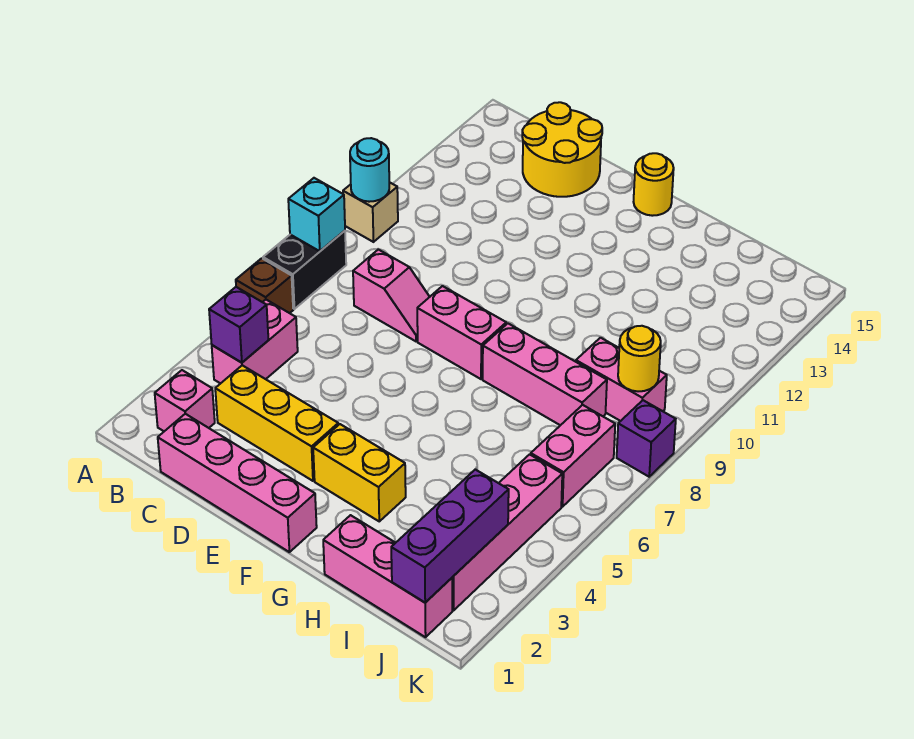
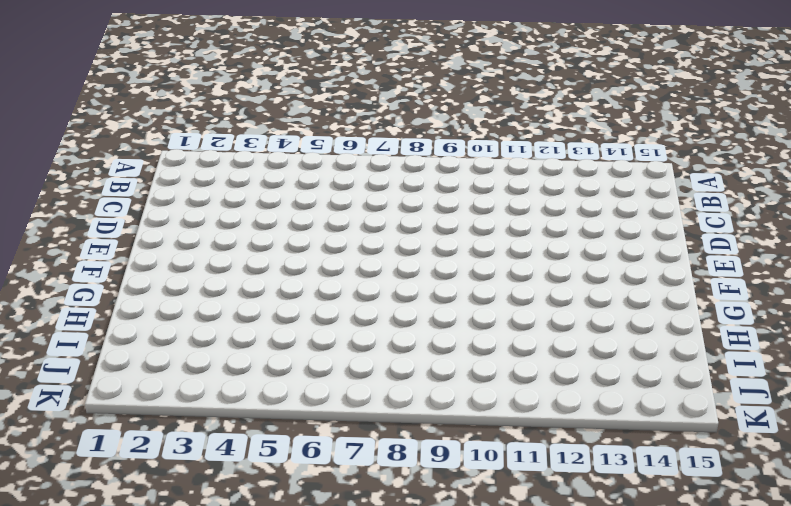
none -> brown 1x1 brick [236,258,293,313]
none -> black 1x2 brick [263,231,346,309]
none -> tan 1x1 brick [343,182,398,242]

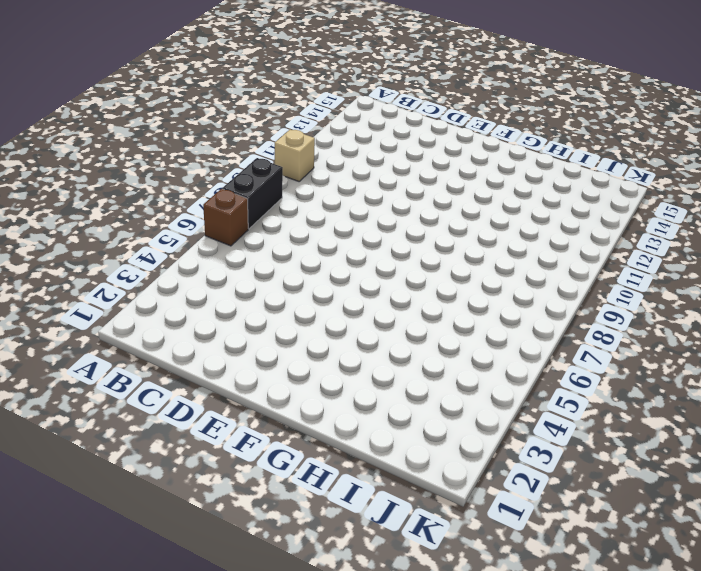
none -> pink 1x1 brick [155,370,215,431]
none -> pink 1x2 brick [212,300,298,384]
none -> pink 1x4 brick [158,414,317,552]

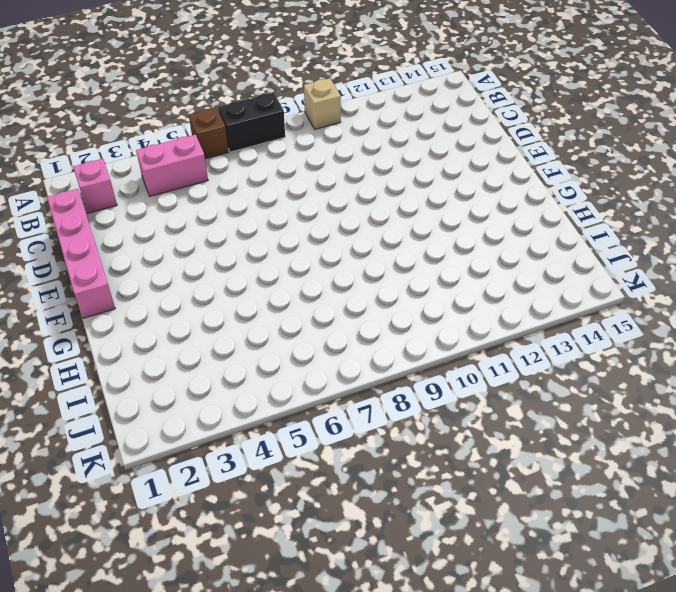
none -> yellow 1x3 brick [215,365,338,481]
none -> pink 1x2 slope [353,250,429,341]
none -> yellow 2x2 round brick [522,102,602,197]

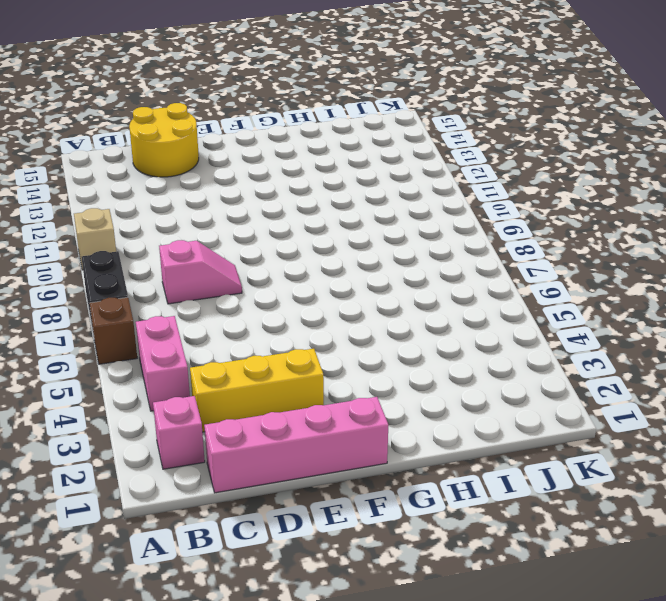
none -> pink 1x2 brick [417,286,506,379]
none -> yellow 1x2 brick [313,424,406,521]
none -> yellow 1x1 round brick [634,153,674,216]

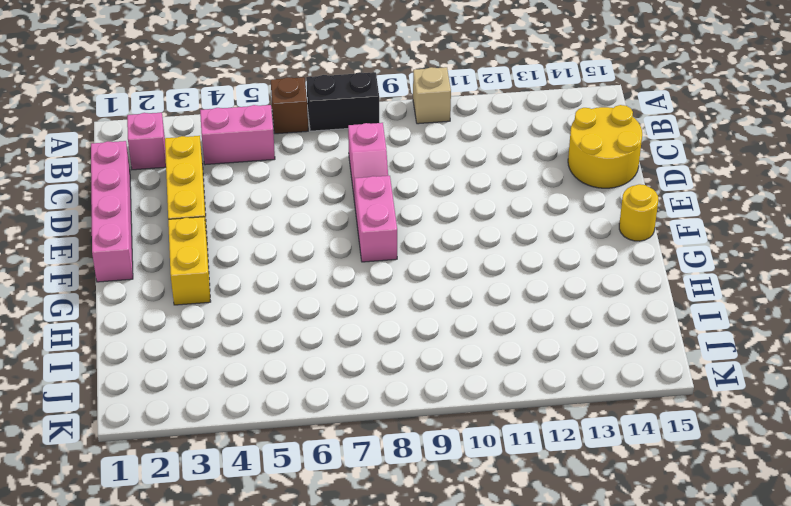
none -> pink 1x3 brick [483,324,607,425]
none -> pink 1x3 brick [323,515,452,637]
none -> pink 1x2 brick [576,338,667,421]

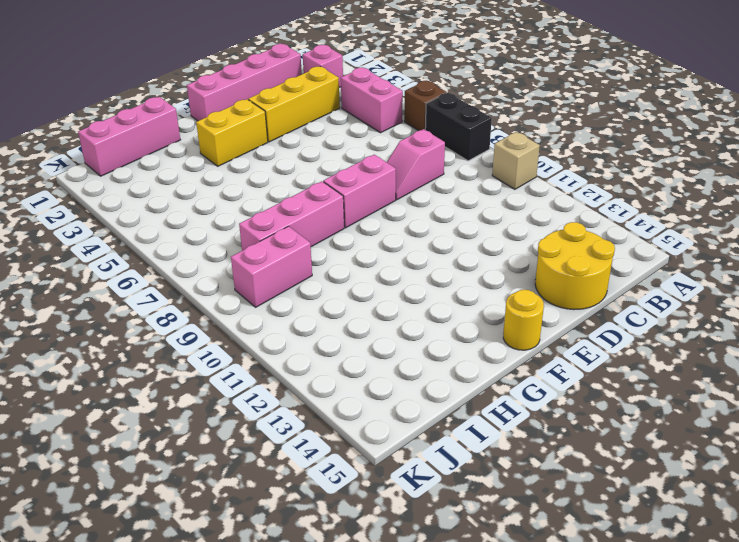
none -> pink 1x4 brick [452,454,562,610]
none -> pink 1x2 brick [531,405,615,507]
none -> purple 1x1 brick [617,400,676,477]

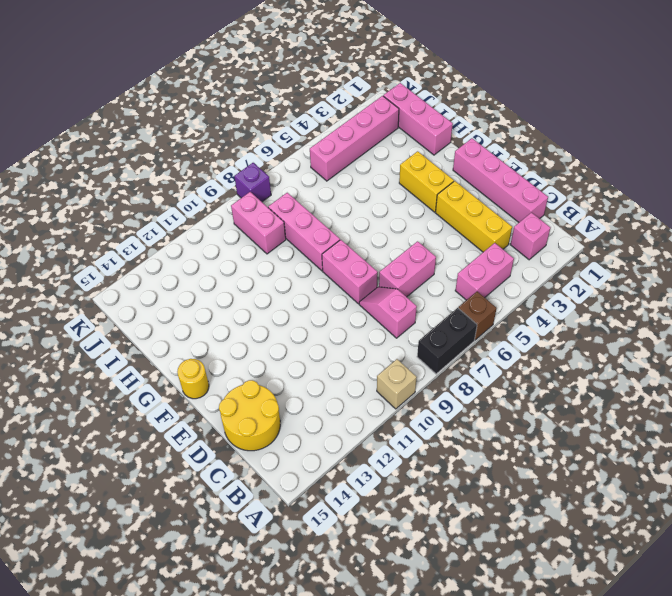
pink 1x2 brick [379,241,436,297] -> pink 1x2 brick moved to [531,405,615,507]
none -> cyan 1x1 brick [288,178,345,251]
none -> cyan 1x1 round brick [350,138,389,202]
none -> purple 1x1 brick [209,287,268,363]

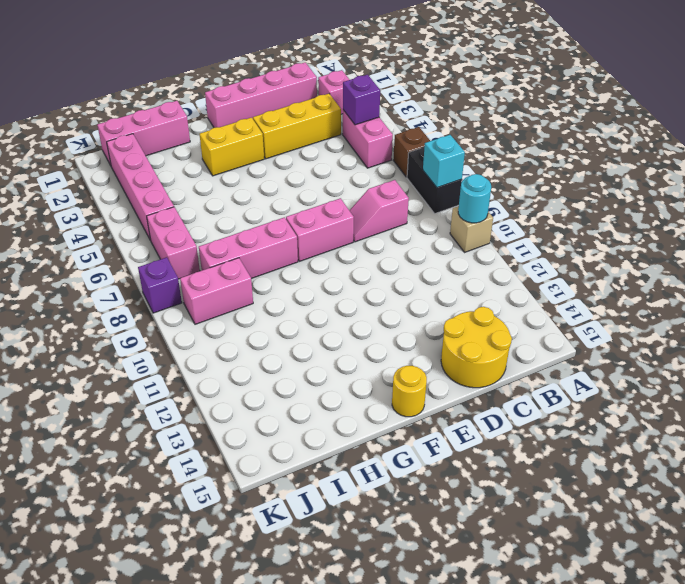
none -> purple 1x3 brick [391,470,509,602]
none -> yellow 1x1 round brick [618,326,661,391]

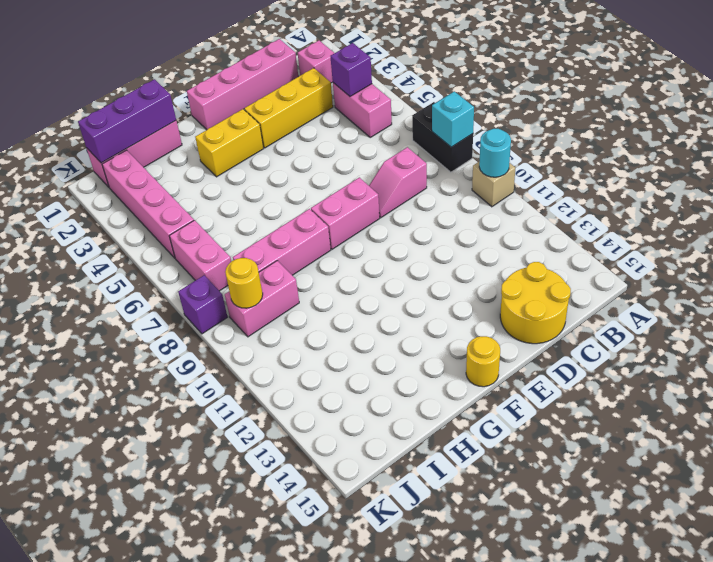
purple 1x3 brick [78,79,176,163] -> purple 1x3 brick turned to [391,470,509,602]
none -> brown 1x1 brick [236,258,293,313]

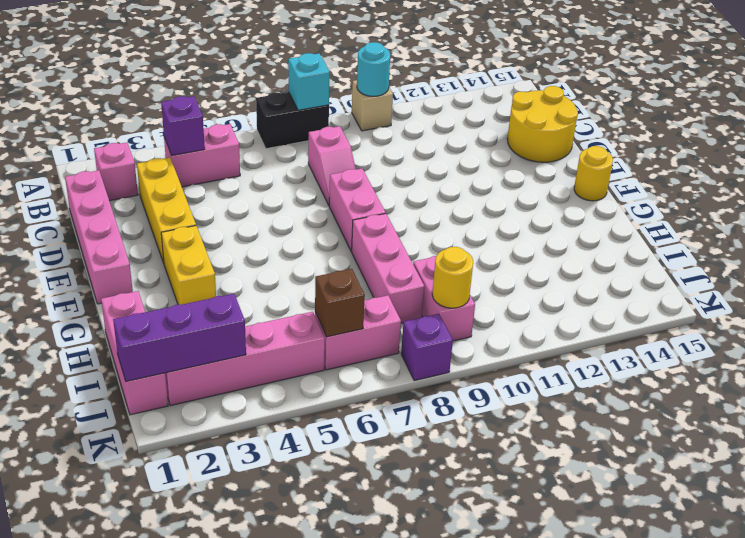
brown 1x1 brick [315,269,365,337] -> brown 1x1 brick moved to [236,258,293,313]

